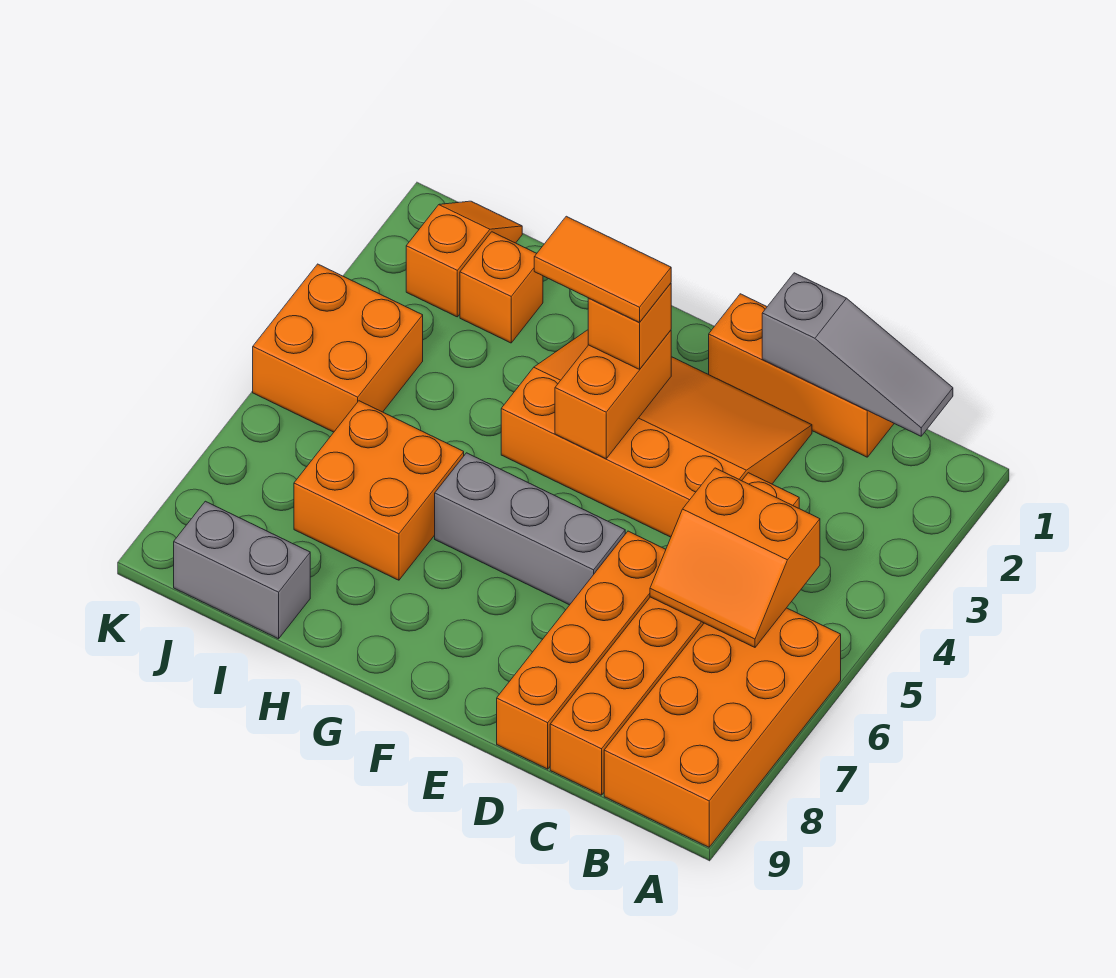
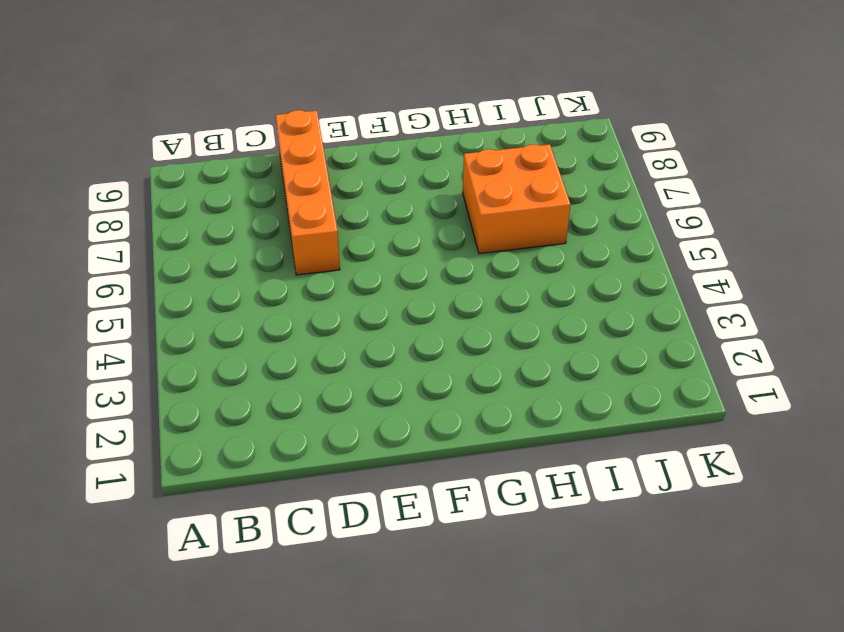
none -> orange 2x4 brick [604,608,841,847]
none -> orange 1x3 brick [709,294,894,457]
none -> orange 1x6 brick [550,473,799,795]

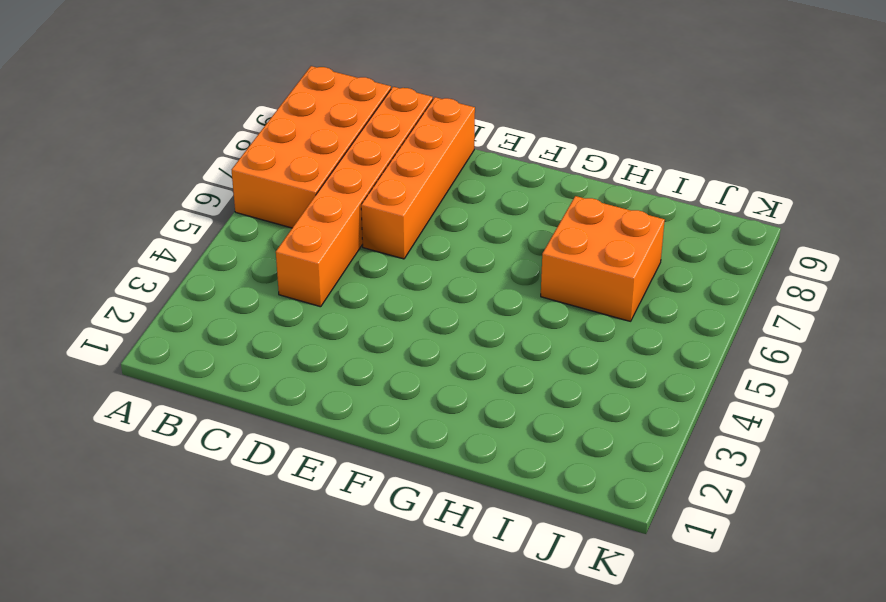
none -> orange 1x3 brick [709,294,894,457]
none -> orange 3x4 slope [501,330,812,537]
none -> grey 1x3 brick [435,453,625,605]

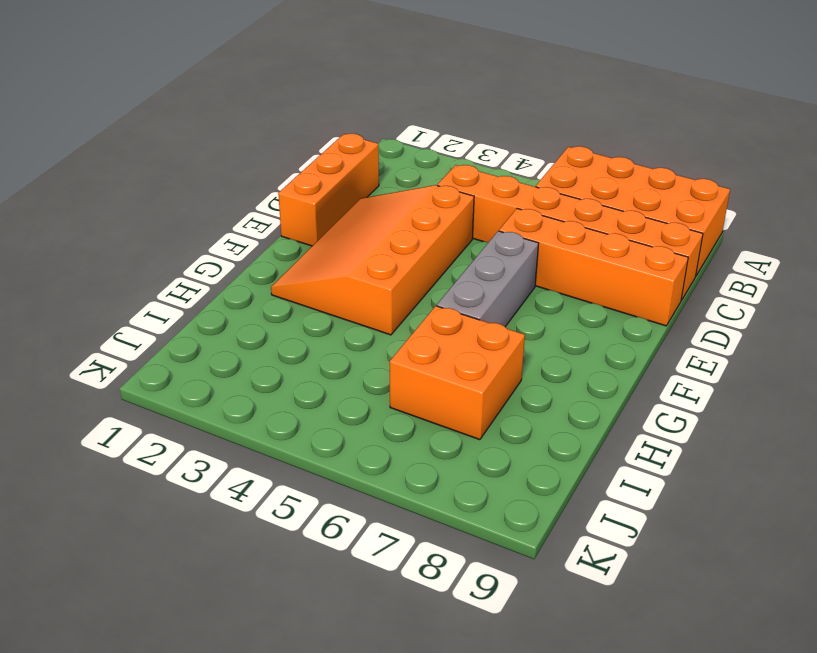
none -> orange 1x1 brick [460,232,543,343]
none -> grey 1x2 brick [174,501,310,639]
none -> orange 1x2 slope [406,201,522,317]

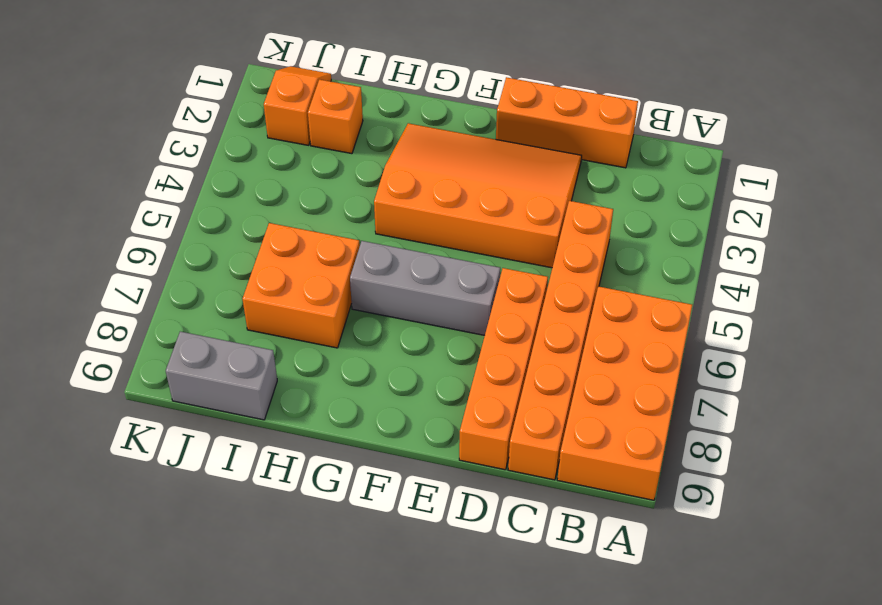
none -> orange 2x2 brick [253,264,423,432]
none -> grey 1x3 slope [762,273,953,436]
none -> orange 2x2 slope [650,468,820,647]

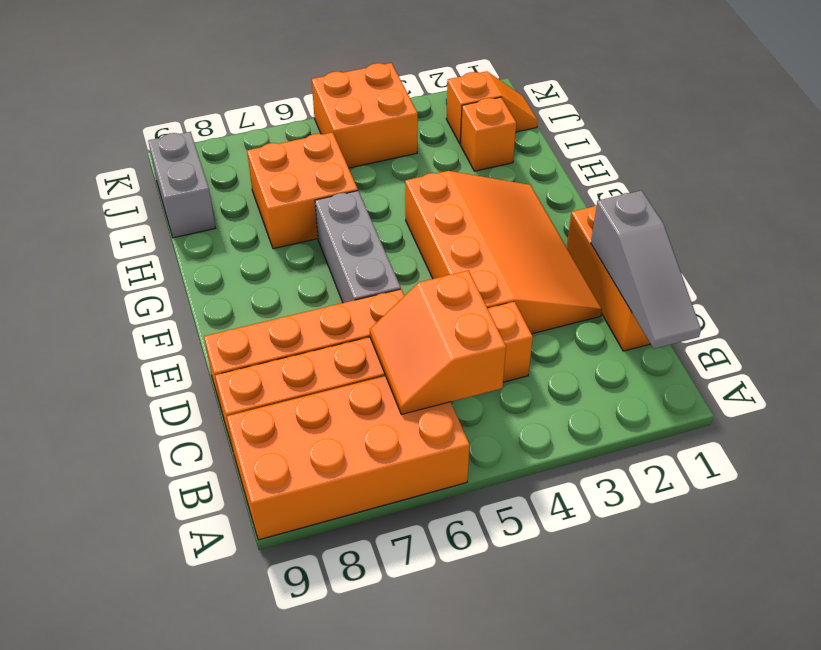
none -> orange 1x2 brick [555,330,671,459]
none -> orange 1x1 brick [588,283,671,369]
none -> orange 1x2 tile [534,216,671,322]

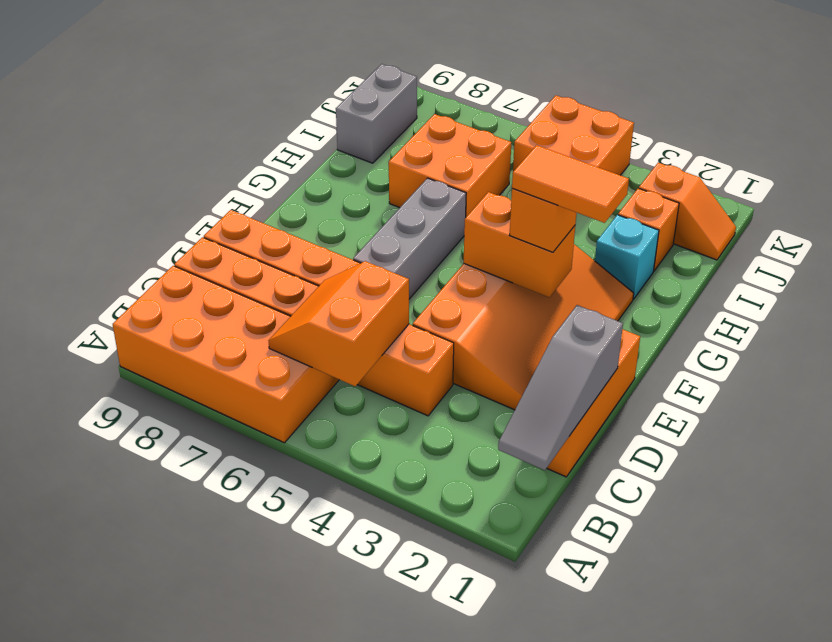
orange 1x2 tile [512,145,629,223] -> orange 1x2 tile turned to [534,216,671,322]
cyan 1x1 brick [595,215,659,299] -> none

